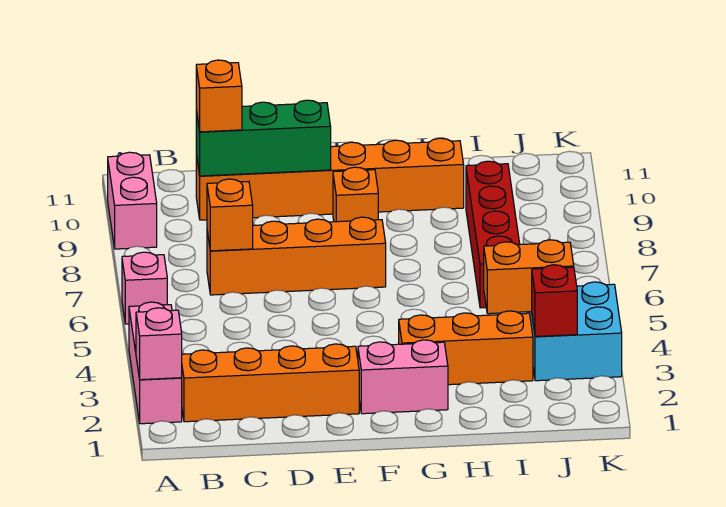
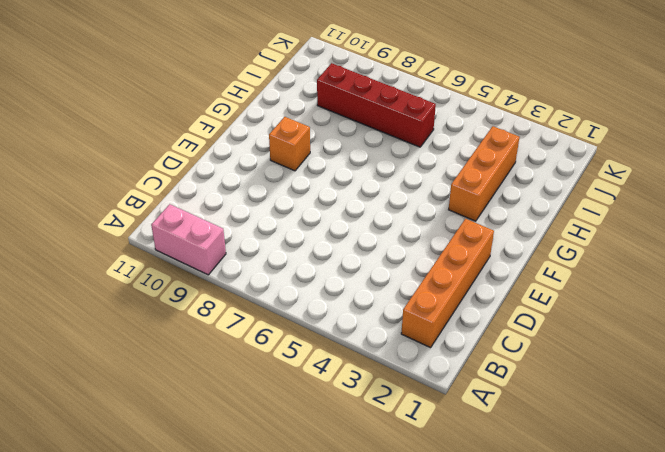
none -> pink 1x3 brick [129,302,182,424]
none -> pink 1x1 brick [122,252,167,324]
none -> orange 1x4 brick [207,217,386,295]

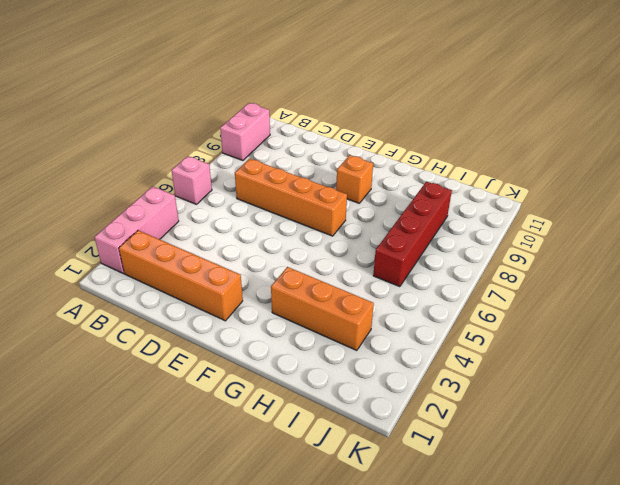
none -> orange 1x6 brick [196,138,464,220]
none -> pink 1x2 brick [358,340,448,414]
none -> cyan 2x2 brick [528,282,622,381]

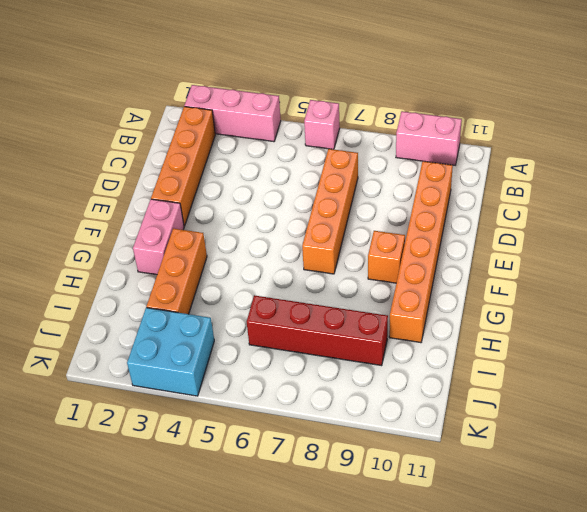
none -> pink 1x1 brick [136,308,182,380]
none -> orange 1x1 brick [207,179,253,251]
none -> green 1x3 brick [196,100,331,176]

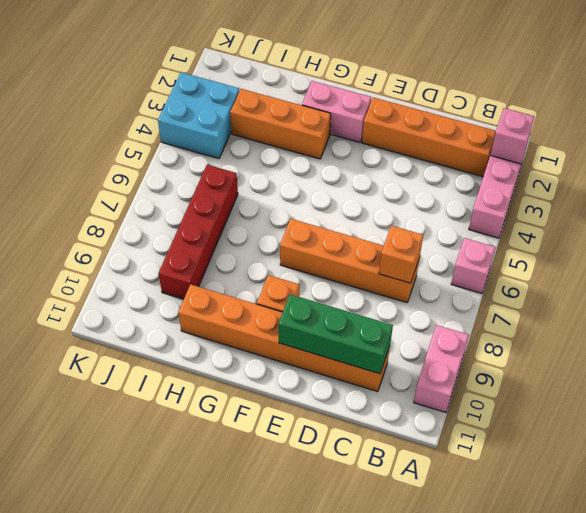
none -> orange 1x2 brick [484,240,574,314]
none -> red 1x1 brick [532,265,577,337]
none -> orange 1x1 brick [196,60,242,132]

